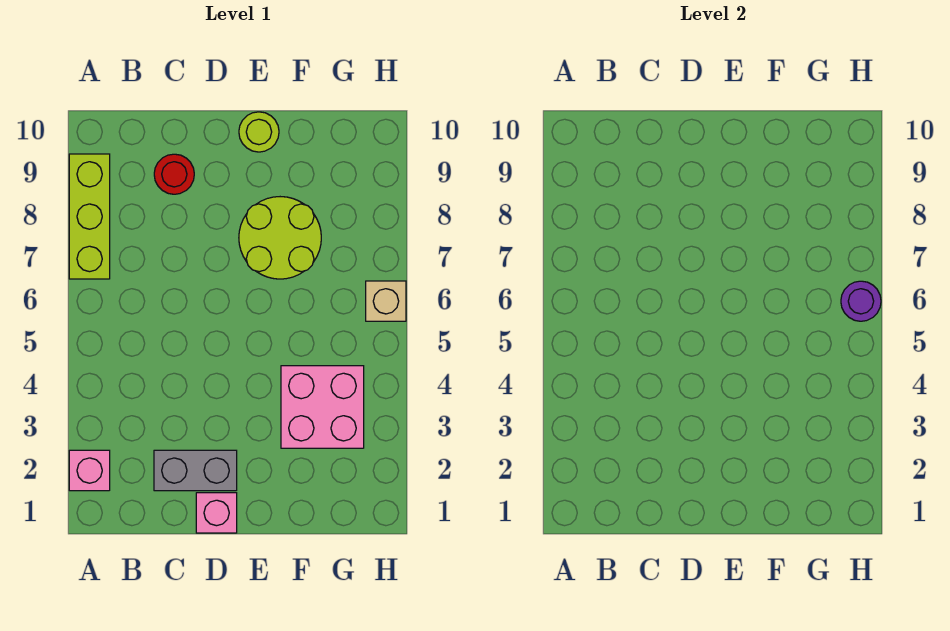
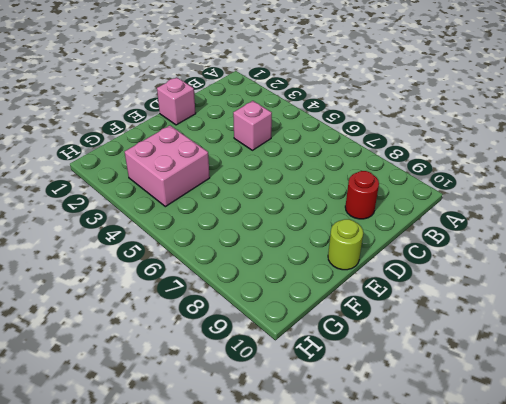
pink 1x1 brick [233,101,272,150] -> pink 1x1 brick moved to [69,450,110,491]
none -> lime 1x3 brick [69,154,110,279]
none -> grey 1x2 brick [154,450,237,491]

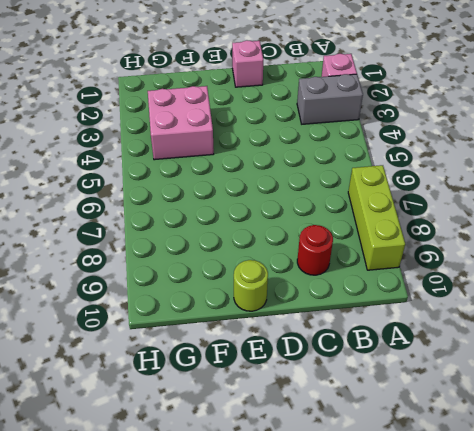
grey 1x2 brick [297,74,363,124] -> grey 1x2 brick moved to [154,450,237,491]
none -> lime 2x2 round brick [239,197,321,279]
none -> tan 1x1 brick [366,281,406,321]

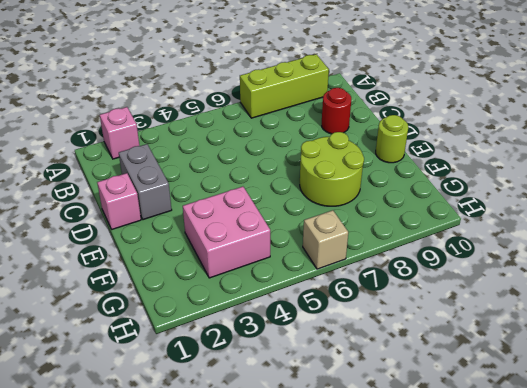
none -> purple 1x1 round brick [841,281,881,321]

